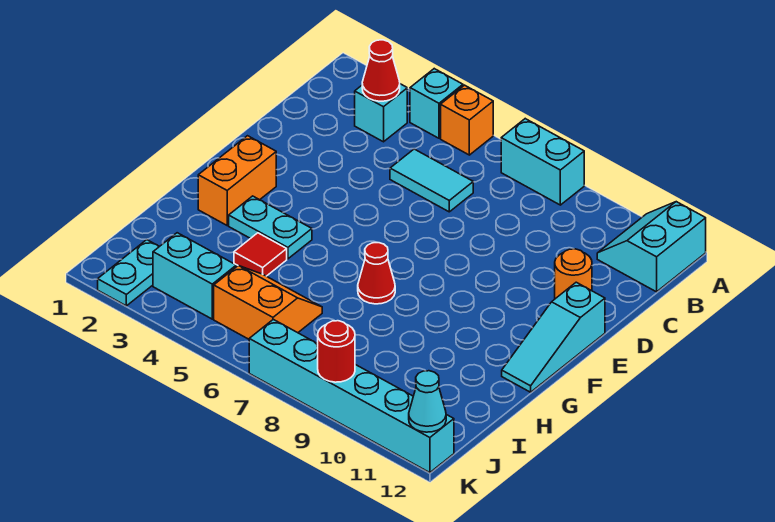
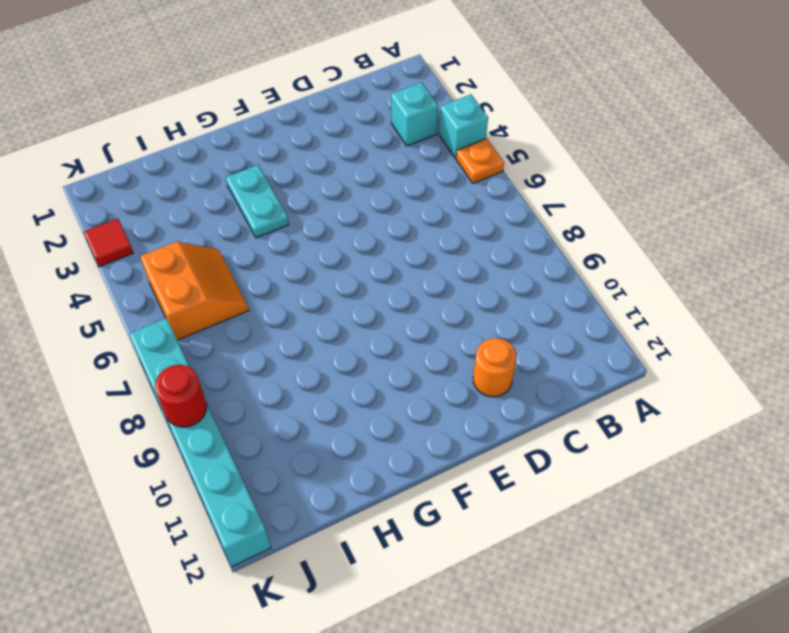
orange 1x1 plate [456,139,504,183] -> orange 1x1 brick [441,85,493,155]
red 1x1 tile [84,219,133,267] -> red 1x1 tile moved to [234,233,287,276]
none -> cyan 1x2 brick [501,119,584,205]
none -> cyan 2x2 slope [597,202,706,292]
none -> cyan 1x2 tile [390,149,473,212]

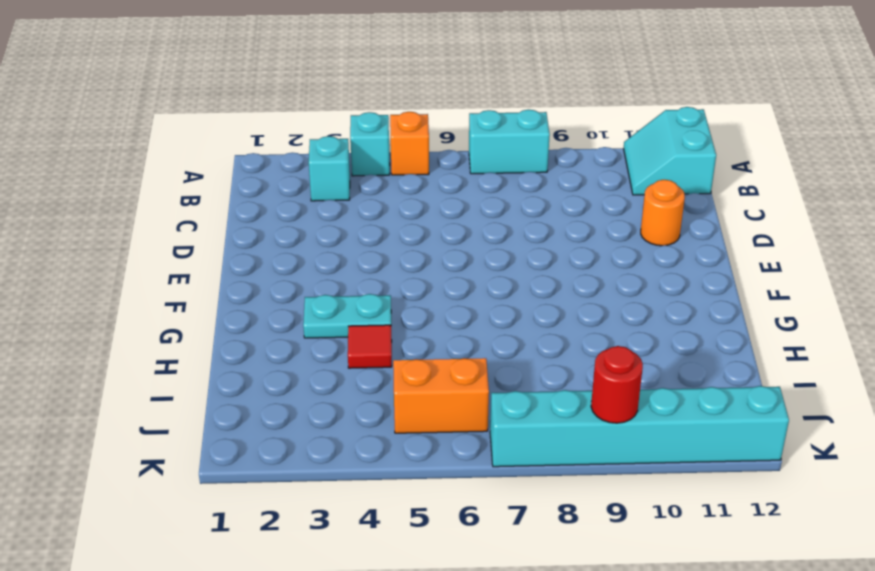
none -> cyan 1x2 tile [390,149,473,212]
none -> cyan 1x3 slope [502,282,605,392]
none -> orange 1x2 brick [198,136,276,225]

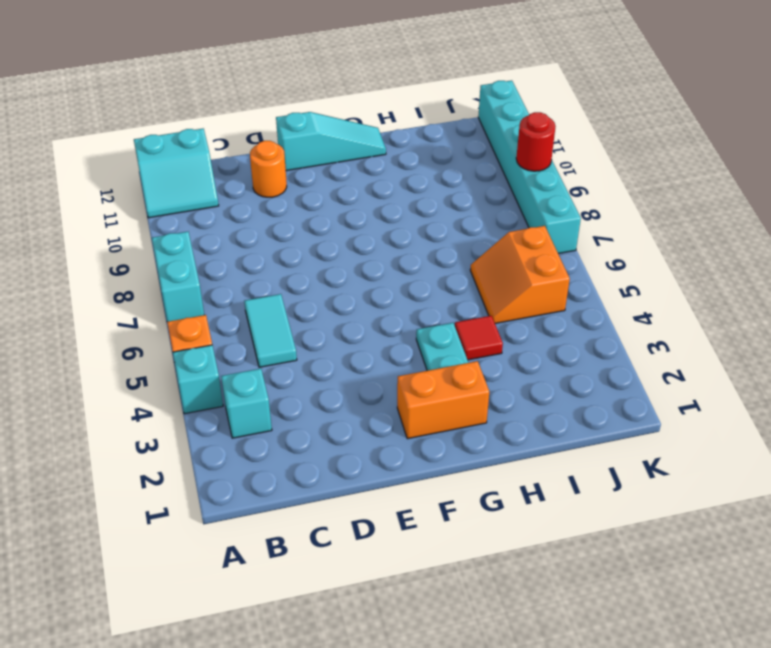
none -> red 1x1 cone [358,243,395,304]
none -> cyan 1x2 plate [98,240,159,306]
none -> cyan 1x2 brick [153,233,236,319]

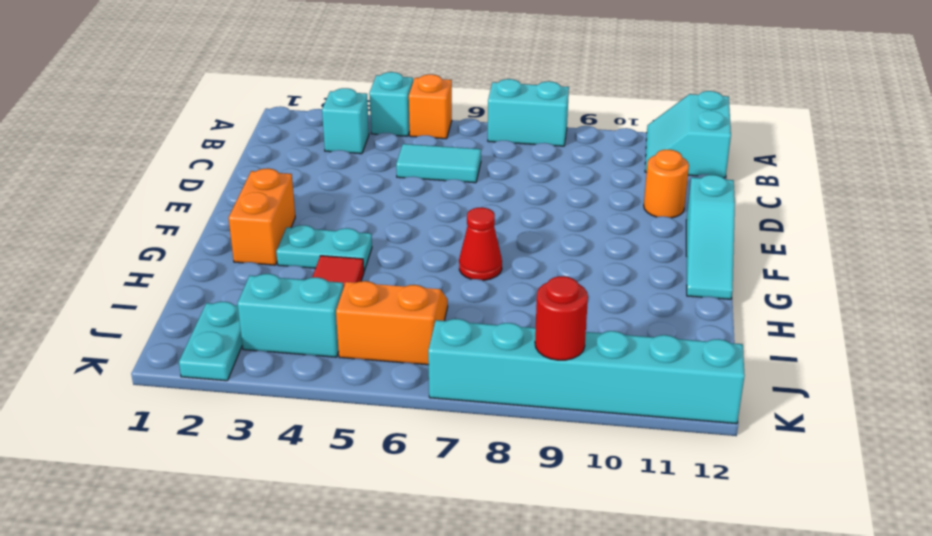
none -> red 1x1 cone [362,40,400,101]
none -> cyan 1x1 cone [409,371,446,432]

